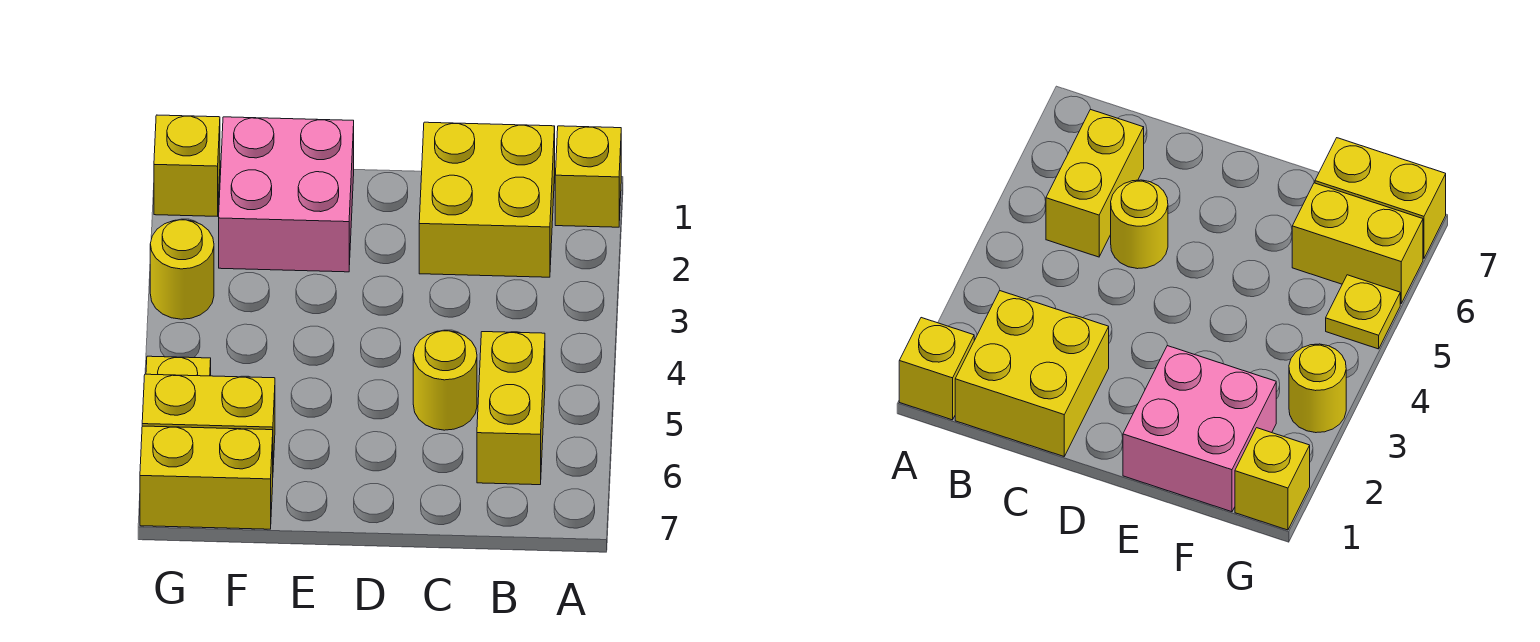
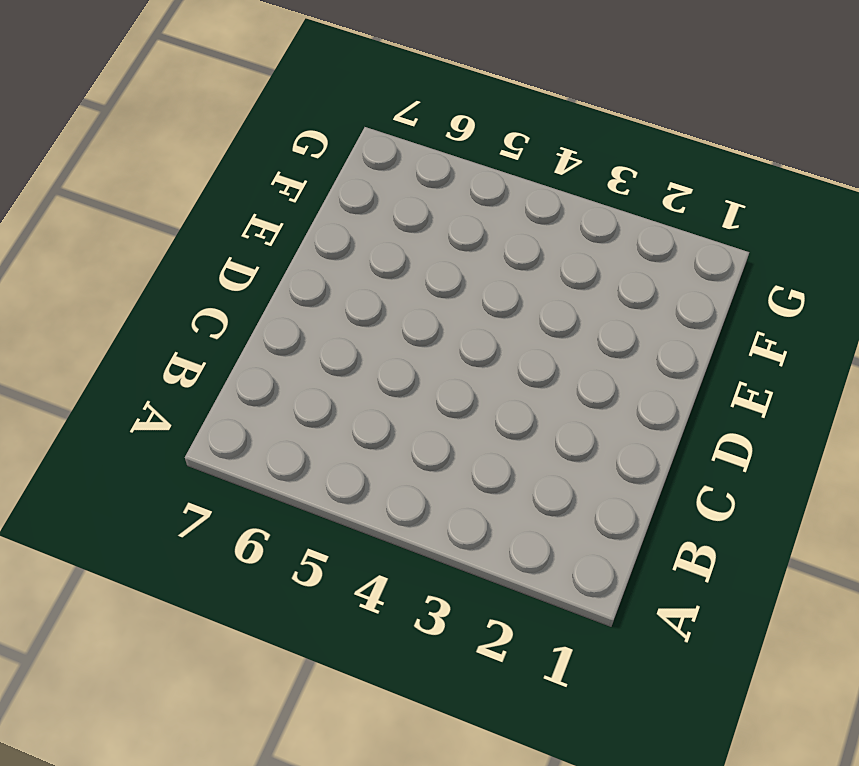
none -> yellow 1x1 brick [555,126,621,227]
none -> yellow 2x2 brick [419,122,555,277]

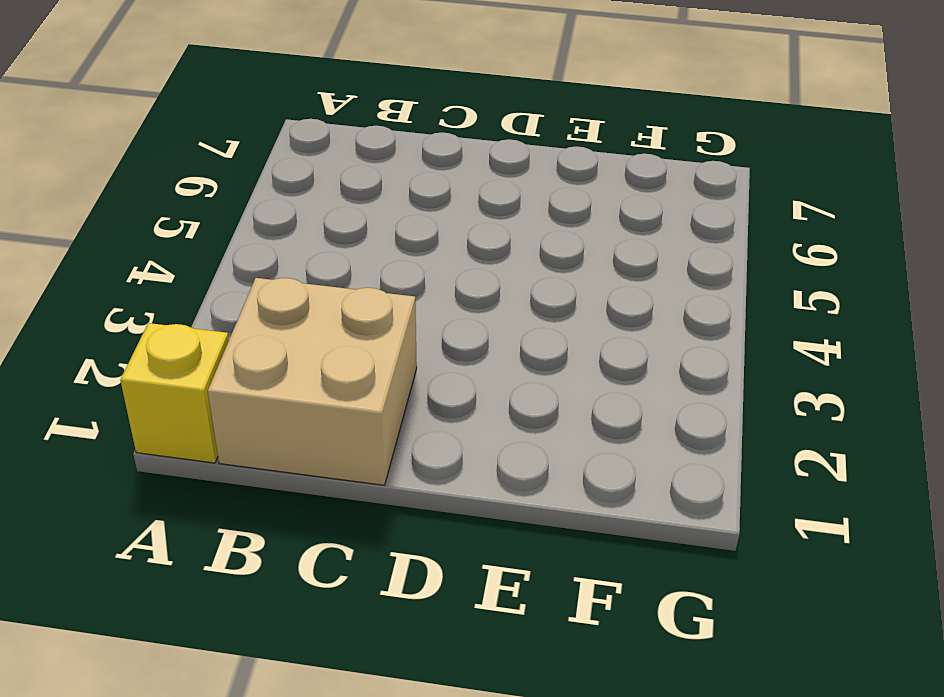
tan 2x2 brick [208,278,417,485] -> yellow 2x2 brick [419,122,555,277]
none -> yellow 1x2 brick [477,332,545,485]
none -> yellow 1x1 round brick [413,331,477,430]

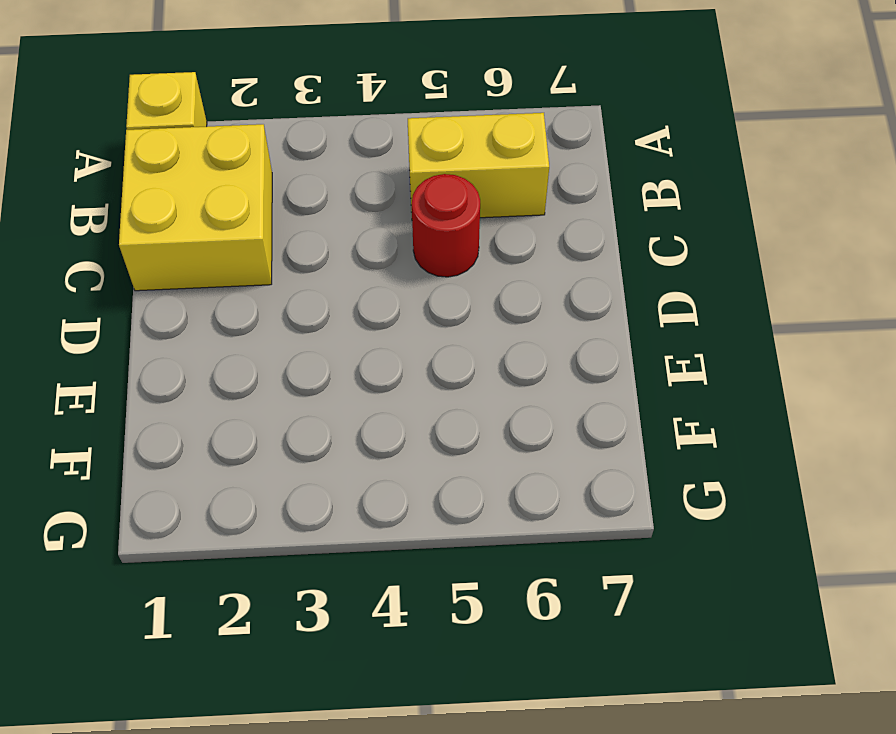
red 1x1 round brick [412,174,480,277] -> yellow 1x1 round brick [413,331,477,430]
none -> pink 2x2 brick [219,117,354,272]
none -> yellow 1x2 brick [142,374,275,465]

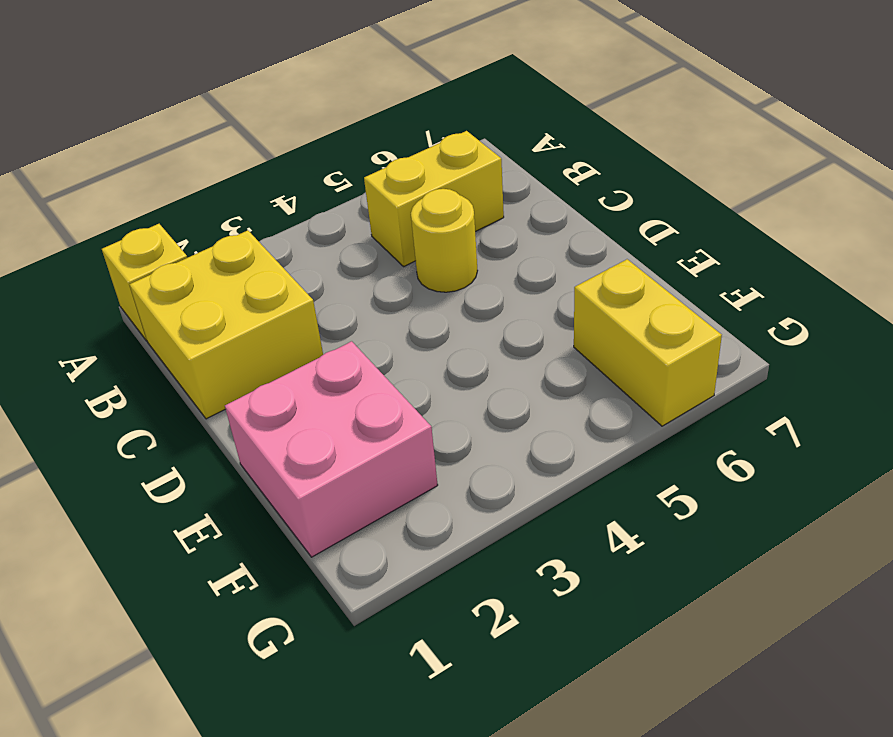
none -> yellow 1x2 brick [140,426,273,529]
none -> yellow 1x1 brick [154,115,220,216]

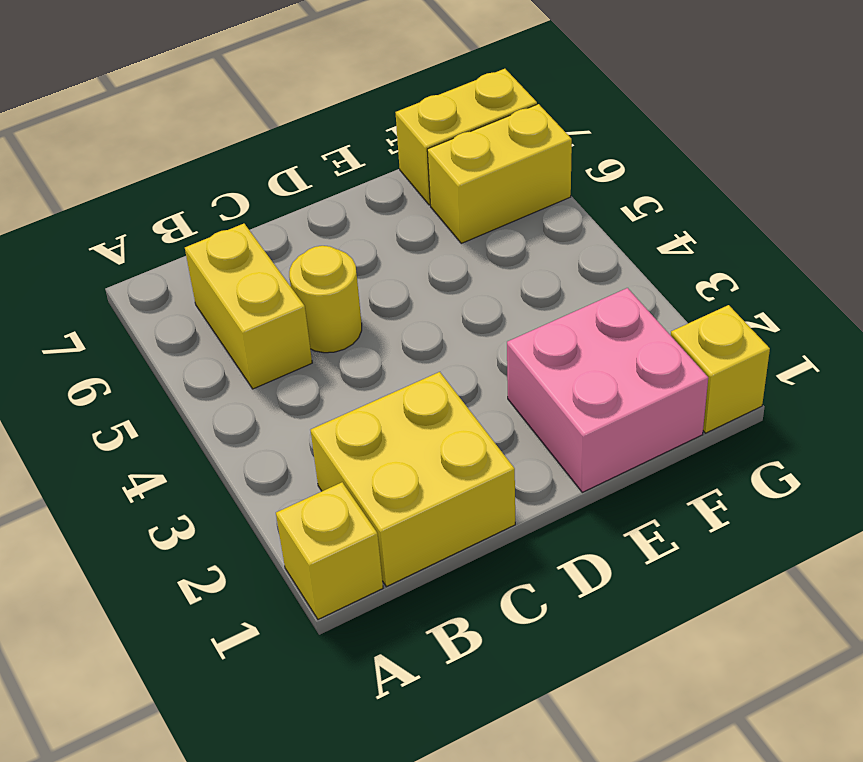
none -> yellow 1x1 round brick [150,220,214,319]
none -> yellow 1x1 plate [146,356,211,376]

